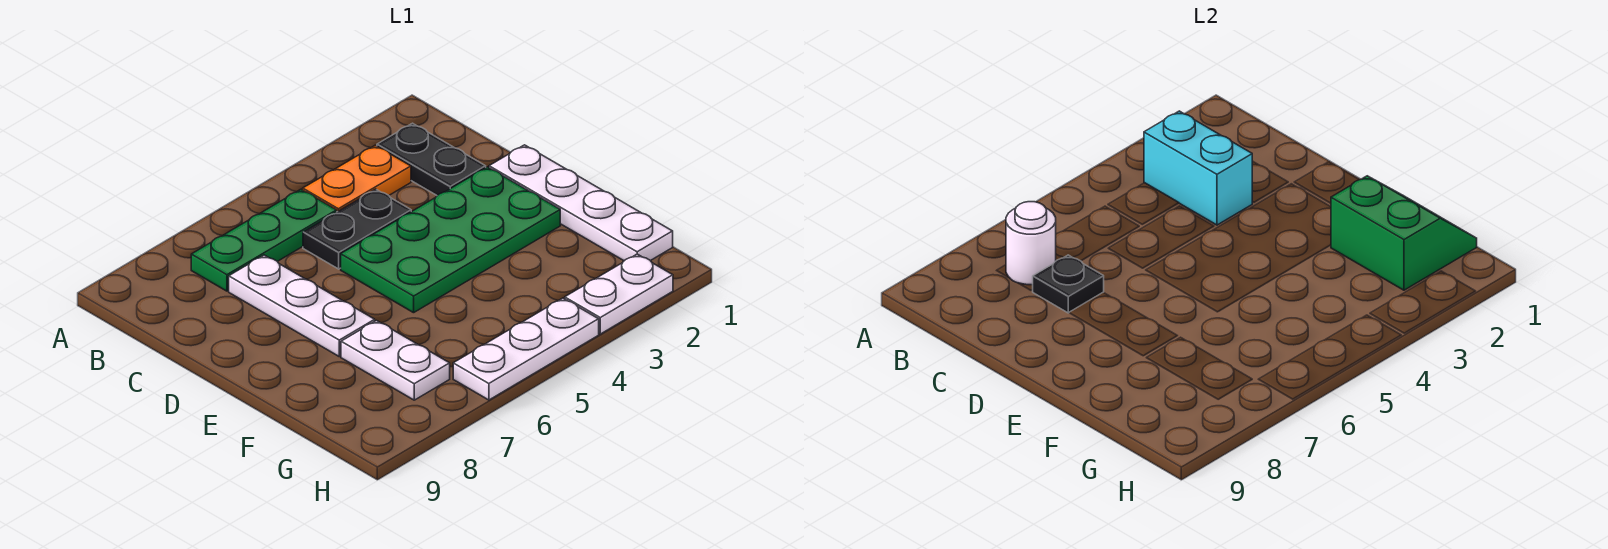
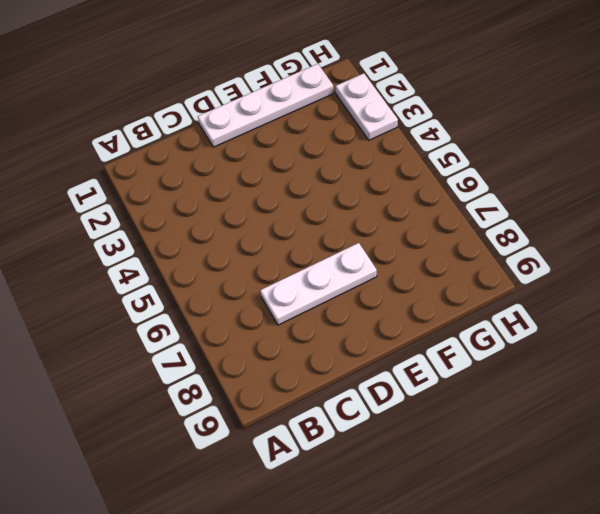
none -> black 1x2 plate [377,123,486,195]
none -> orange 1x2 plate [303,145,411,212]
none -> green 1x3 plate [191,189,337,291]

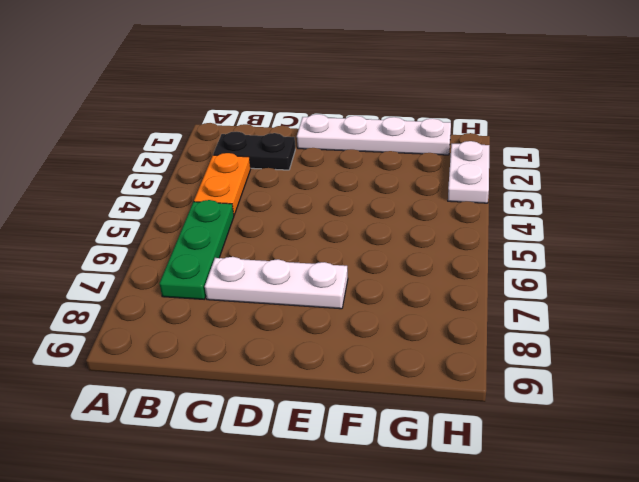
none -> black 1x2 plate [303,189,411,269]
none -> green 2x4 plate [341,167,560,313]
none -> white 1x2 plate [341,321,450,400]

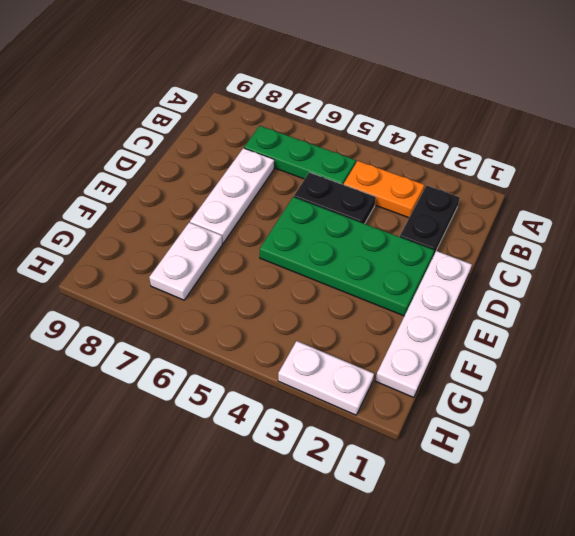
none -> white 1x3 plate [453,298,599,400]
none -> cyan 1x2 brick [1144,111,1253,225]
none -> white 1x1 round brick [1006,202,1056,285]

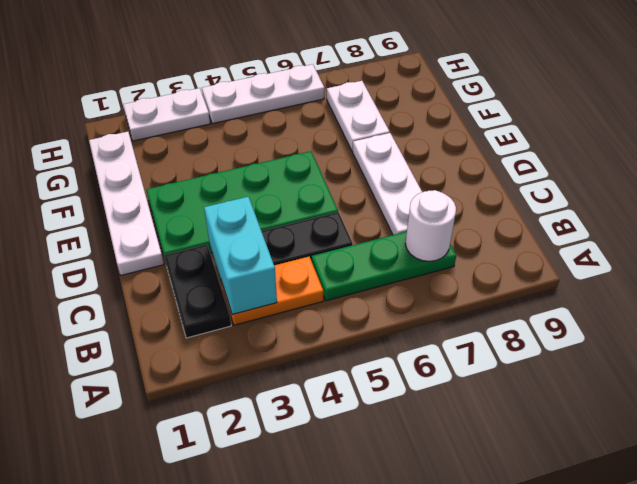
none -> black 1x1 plate [1032,255,1104,313]
none -> green 2x2 slope [1331,176,1477,290]

